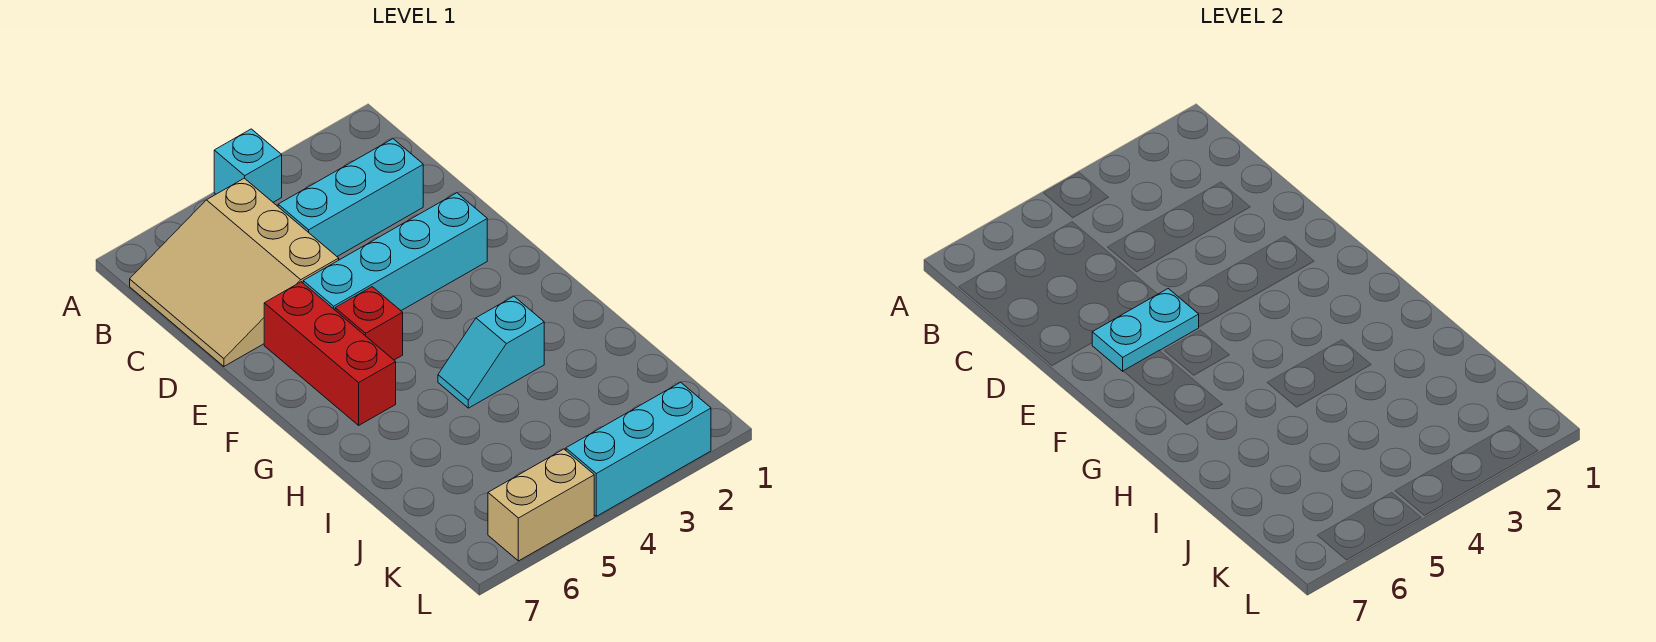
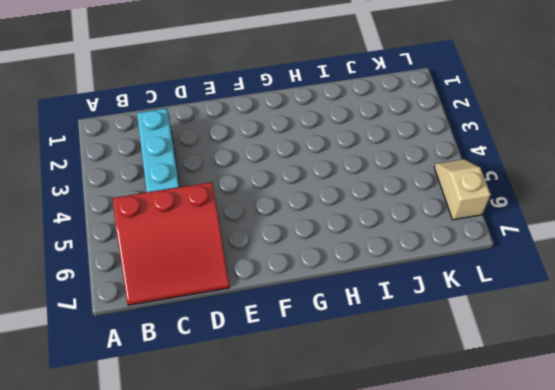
red 3x3 slope [113,182,230,305] -> tan 3x3 slope [130,178,339,366]
tan 1x2 slope [434,159,491,220] -> tan 1x2 brick [488,449,594,561]
none -> cyan 1x1 brick [214,129,282,202]
none -> cyan 1x4 brick [303,193,487,311]

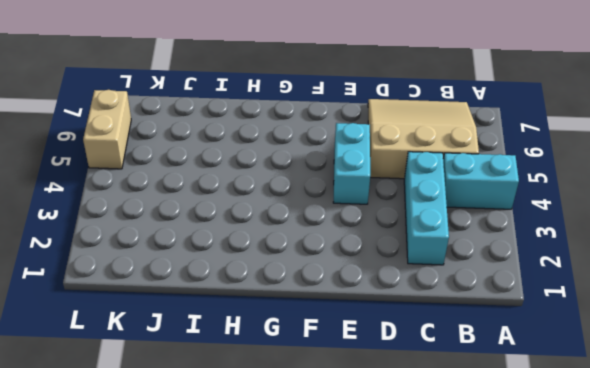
cyan 1x2 brick [443,153,519,209] -> cyan 1x1 brick [214,129,282,202]
cyan 1x2 brick [333,123,370,204] -> cyan 1x4 brick [303,193,487,311]
none -> red 1x3 brick [264,282,396,425]
none -> red 1x1 brick [335,287,403,360]

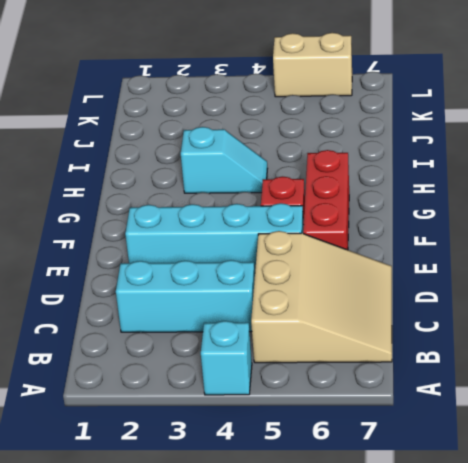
none -> cyan 1x3 brick [566,382,711,516]
none -> cyan 1x2 plate [1092,289,1199,371]

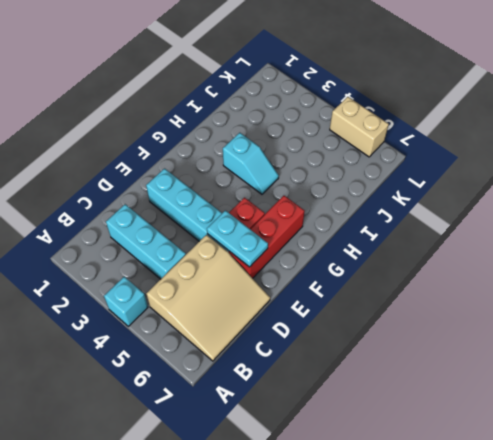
none -> cyan 1x3 brick [566,382,711,516]

